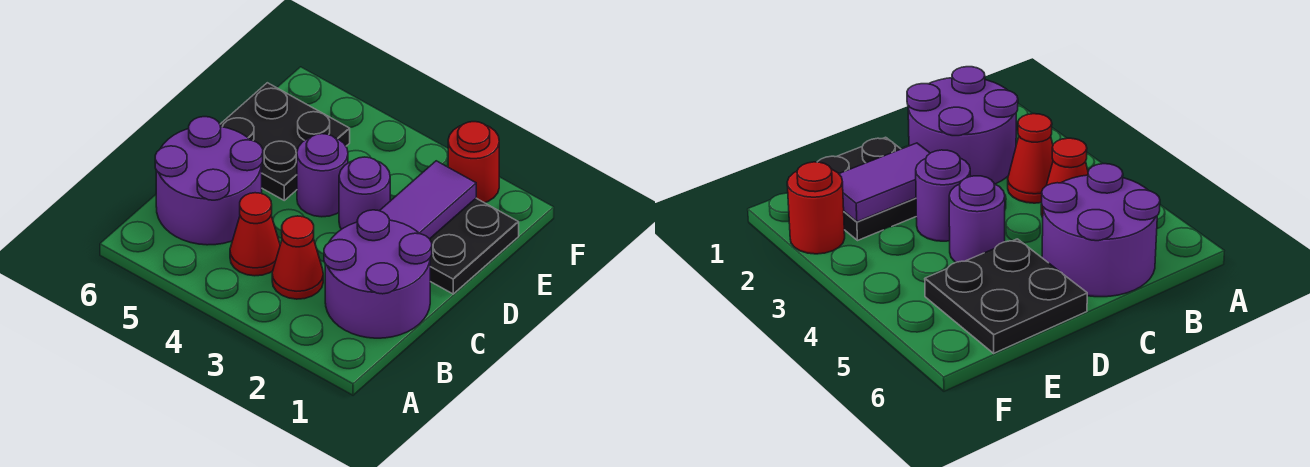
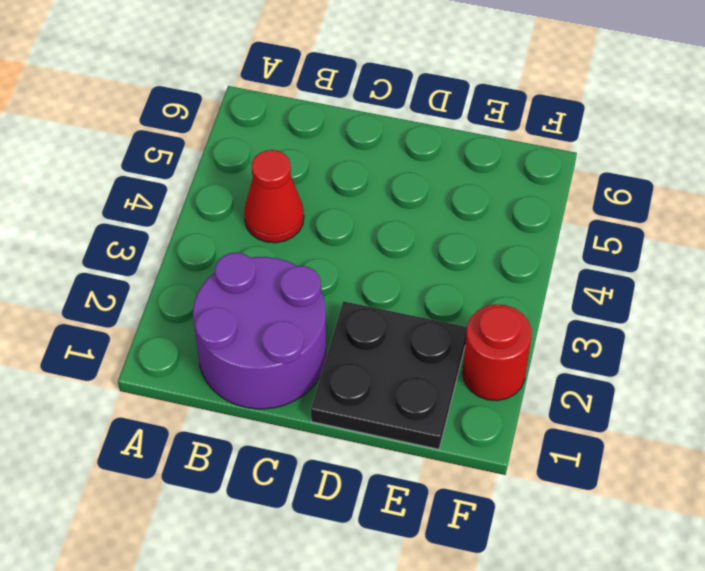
none -> red 1x1 cone [272,216,323,299]
none -> purple 2x2 round brick [155,117,263,245]

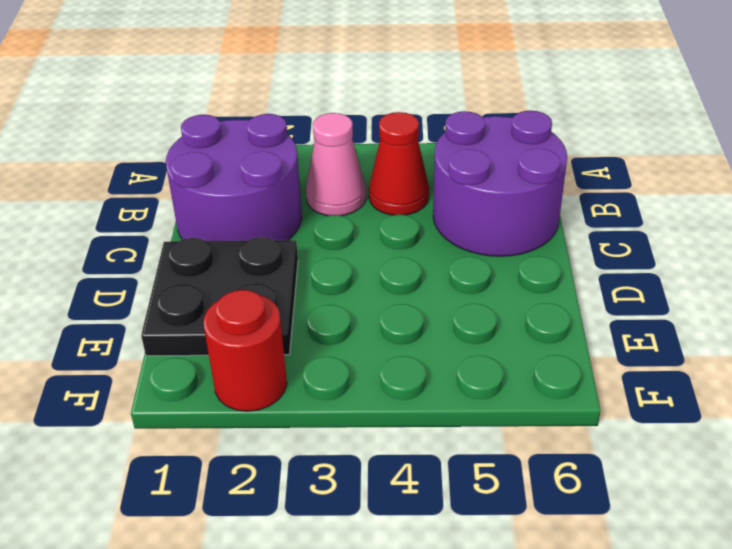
pink 1x1 cone [306,113,366,216] -> red 1x1 cone [272,216,323,299]
none -> purple 1x1 round brick [339,157,390,229]
none -> purple 1x1 round brick [297,134,348,217]

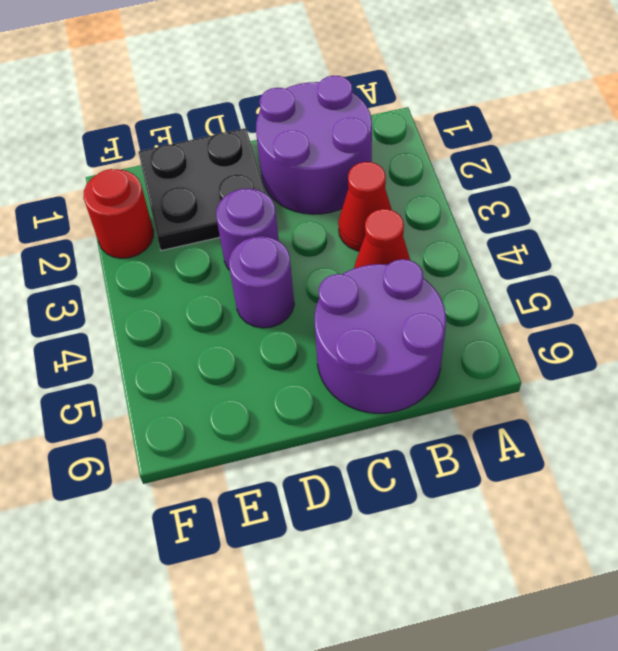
none -> black 2x2 plate [220,83,350,200]
none -> purple 1x2 tile [380,161,476,239]

